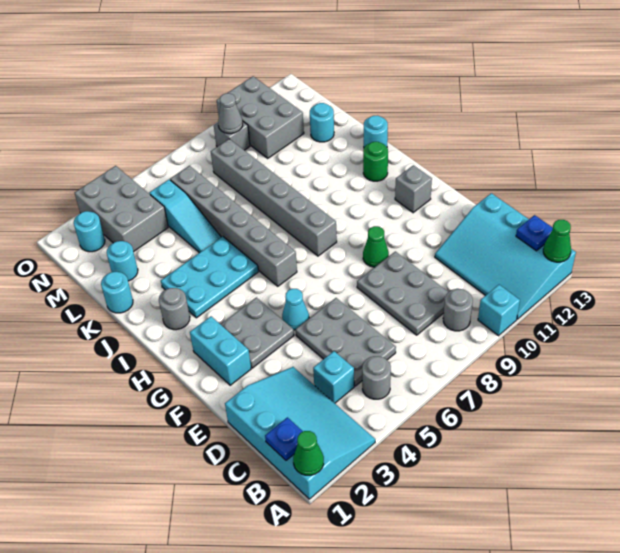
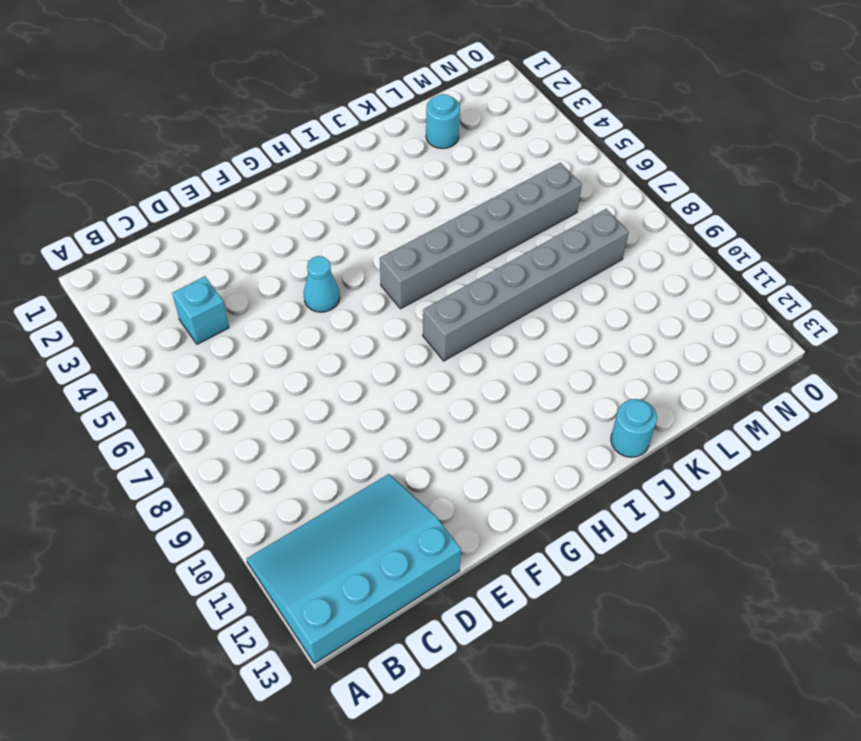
none -> cyan 3x4 slope [225,367,375,499]
none -> cyan 1x1 brick [478,285,520,336]
none -> grey 1x1 round brick [362,356,391,399]
none -> grey 1x1 round brick [443,289,473,331]

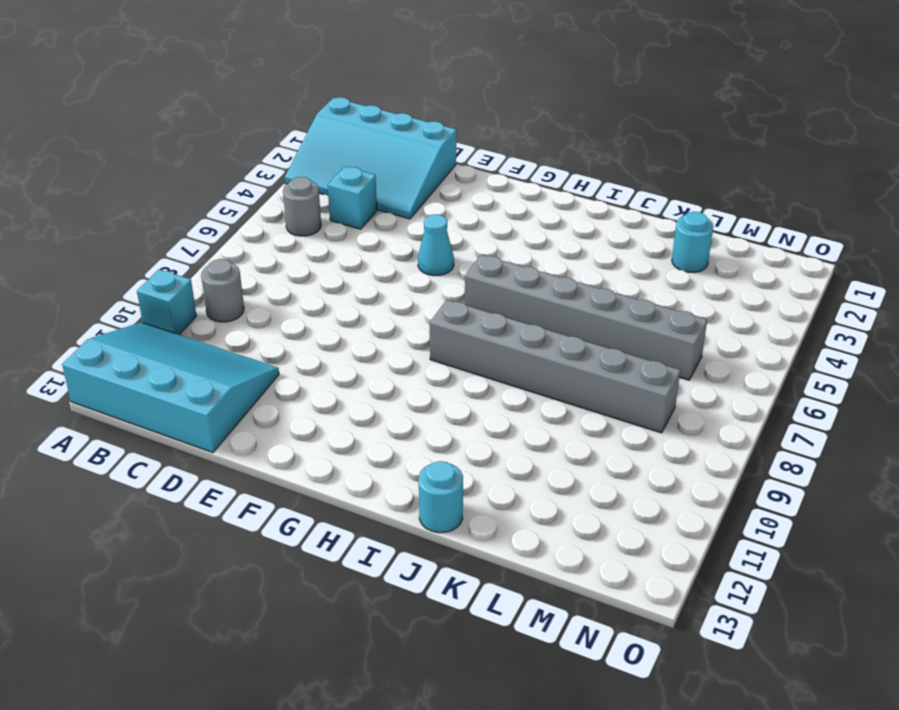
none -> grey 2x3 plate [296,298,396,386]
none -> grey 2x3 plate [357,251,448,335]
none -> cyan 1x2 brick [190,316,251,385]
none -> grey 2x2 plate [221,297,294,368]

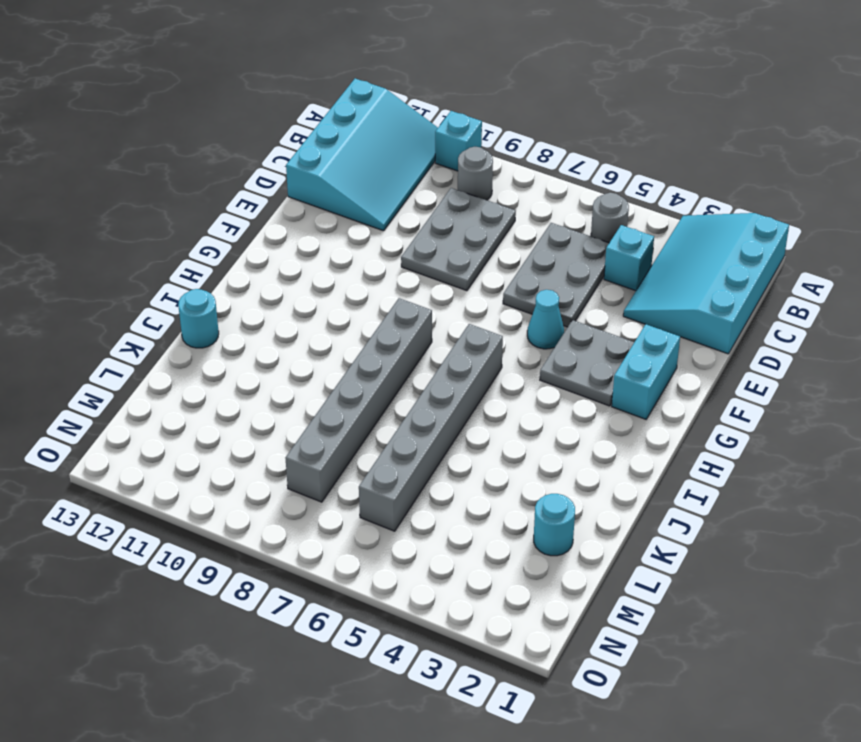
none -> green 1x1 cone [363,226,389,267]
none -> grey 1x1 brick [395,165,432,213]
none -> grey 1x1 round brick [159,288,190,330]
none -> cyan 2x3 plate [161,236,258,318]

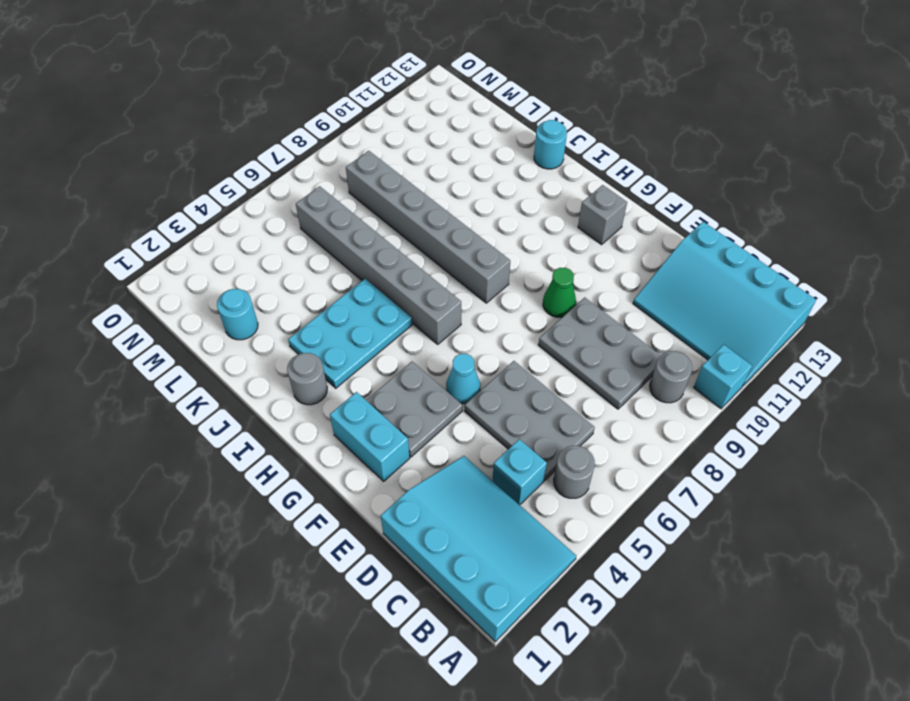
none -> green 1x1 round brick [363,142,388,181]
none -> cyan 1x1 round brick [101,272,133,313]
none -> cyan 1x3 slope [149,180,221,253]
none -> cyan 1x1 round brick [310,103,334,142]

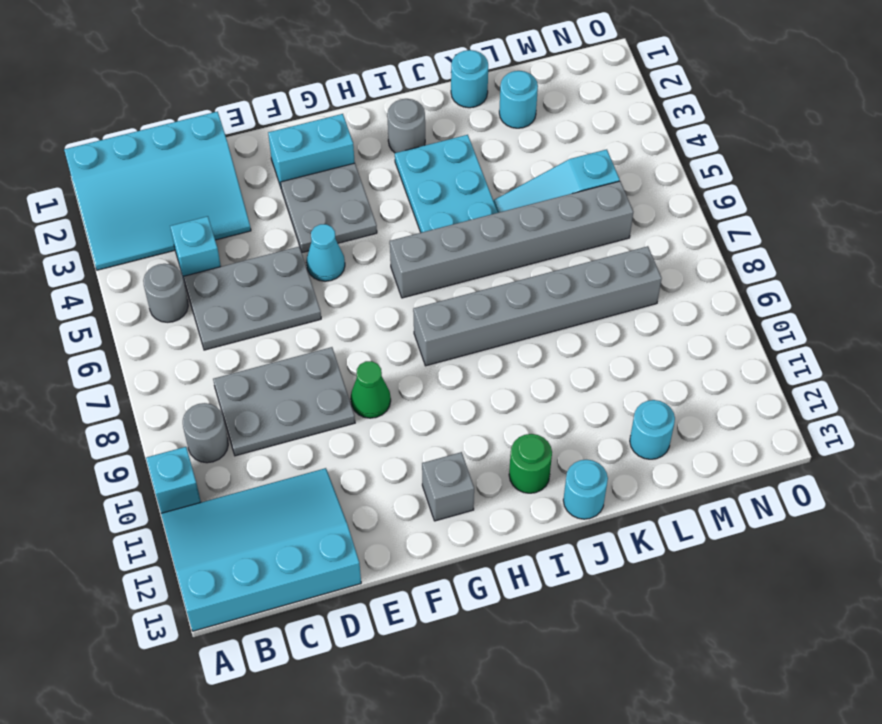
none -> grey 2x3 brick [75,166,168,252]
none -> grey 2x3 brick [217,76,304,158]
none -> cyan 1x1 round brick [74,211,105,252]
none -> grey 1x1 brick [214,122,250,150]

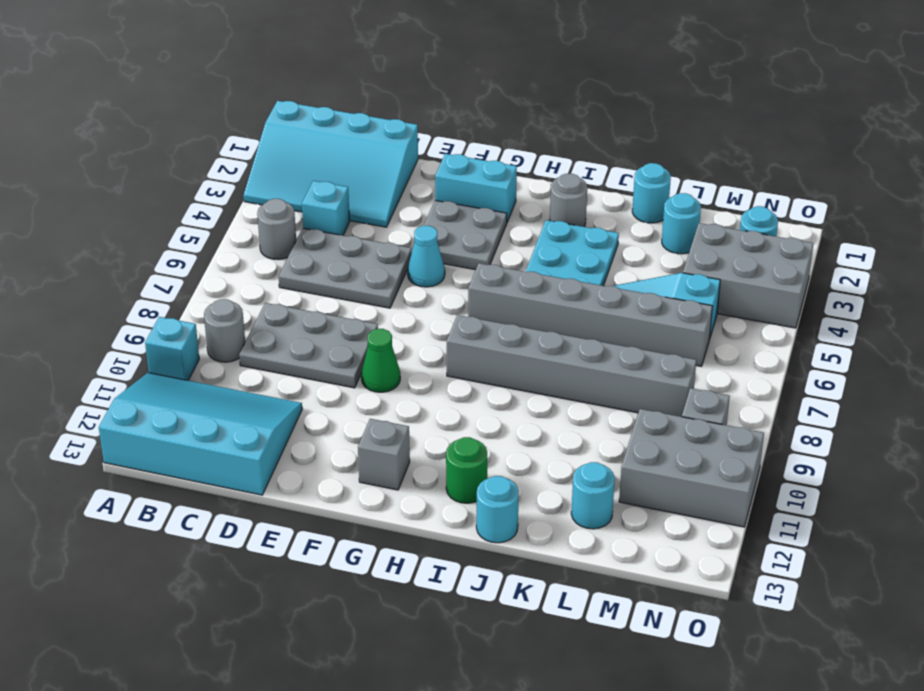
none -> green 1x1 cone [293,431,324,475]
none -> green 1x1 cone [543,220,571,262]
none -> blue 1x1 plate [265,417,303,460]
none -> blue 1x1 plate [516,215,553,251]

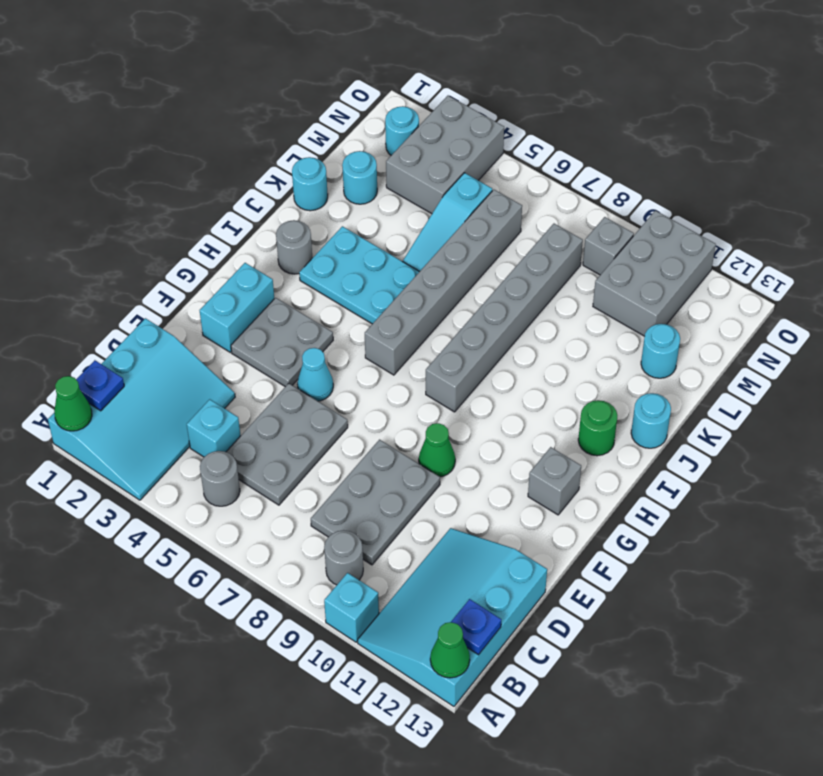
none -> grey 1x1 cone [218,93,243,134]

